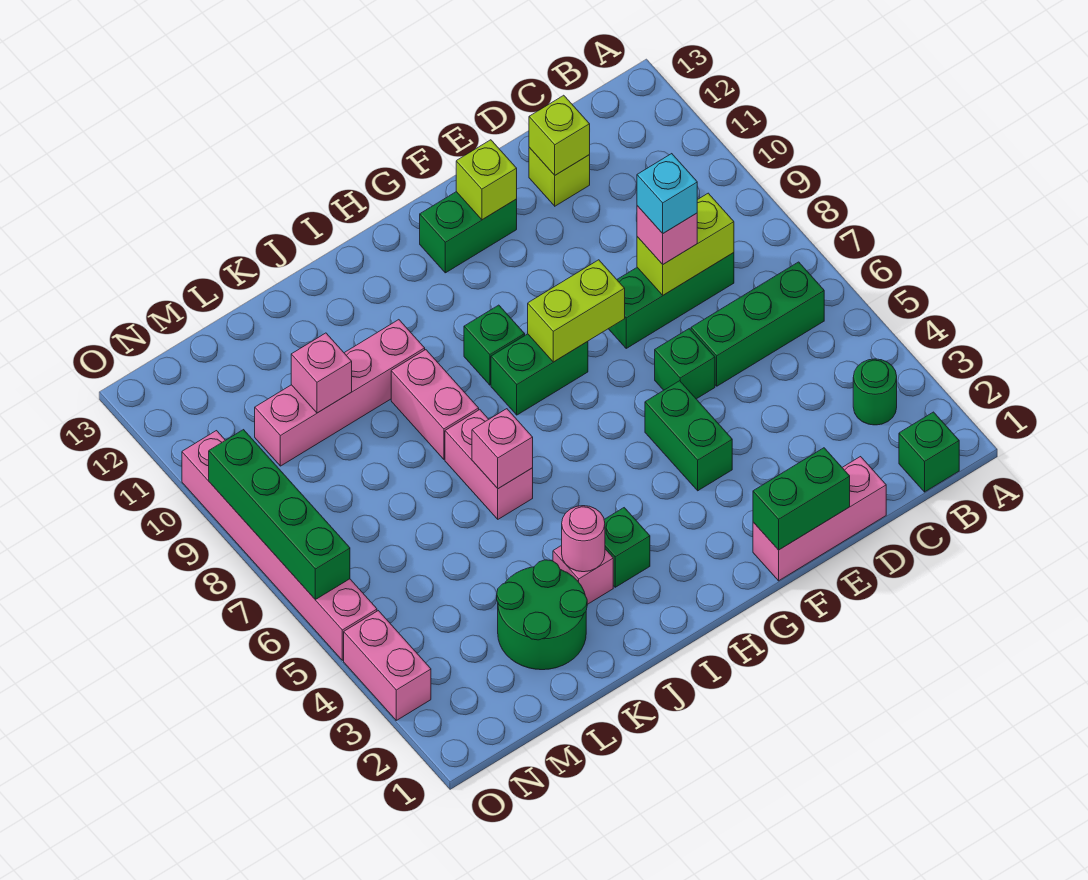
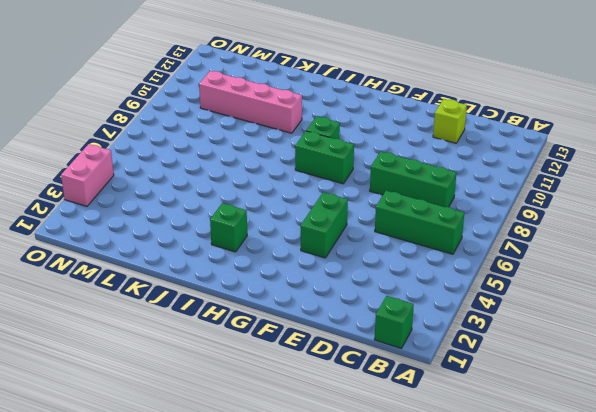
none -> green 1x1 round brick [853,359,897,425]
none -> pink 1x3 brick [753,457,886,581]
none -> green 1x1 brick [655,329,715,399]
none -> green 1x2 brick [420,192,517,273]

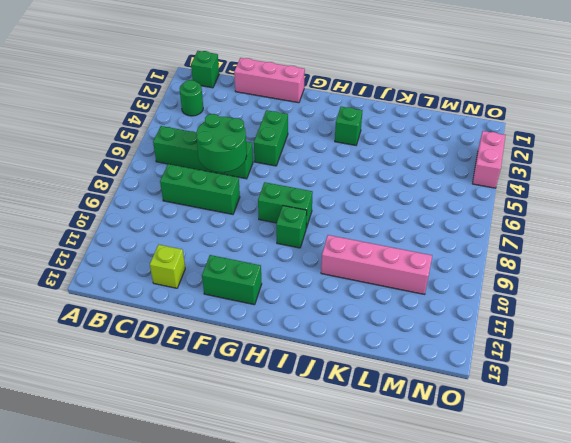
green 2x2 round brick [196,114,247,173] -> green 2x2 round brick moved to [497,560,587,670]
none -> pink 1x1 brick [553,545,613,604]
none -> pink 1x2 brick [445,410,533,519]
none -> pink 1x2 brick [391,350,479,459]
none -> pink 1x6 brick [182,431,377,660]

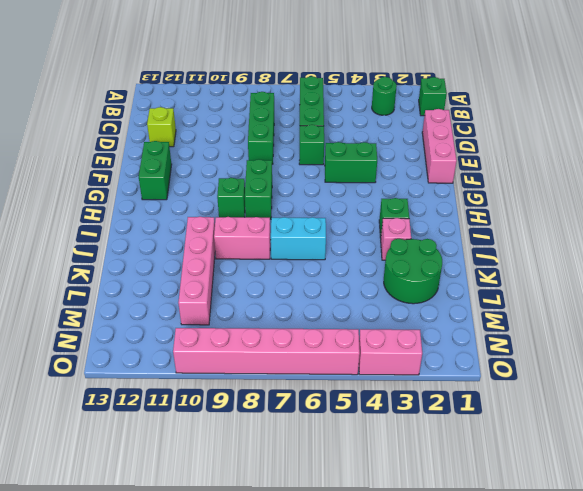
cyan 1x2 brick [271,217,326,260] -> pink 1x2 brick [445,410,533,519]
none -> lime 1x2 brick [637,193,734,295]
none -> lime 1x1 brick [529,95,590,175]
none -> green 1x2 brick [753,448,850,550]
none -> lime 1x2 brick [528,260,625,362]

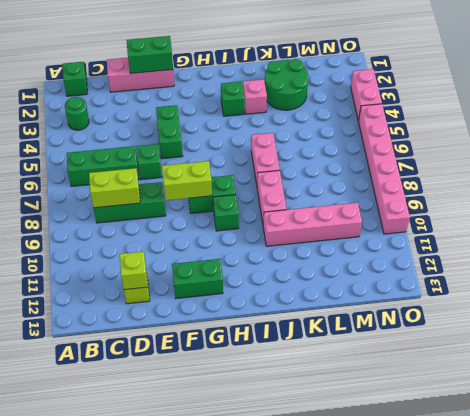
none -> lime 1x1 brick [456,140,517,220]
none -> pink 1x1 round brick [562,506,605,572]
none -> pink 1x1 brick [472,409,533,489]
none -> pink 1x1 brick [291,333,352,413]

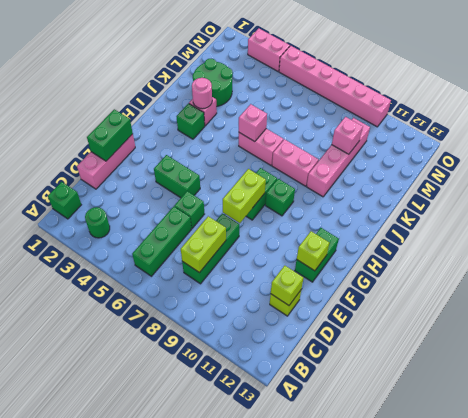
none -> green 1x4 brick [209,430,350,600]
none -> pink 1x1 brick [637,206,697,264]
none -> cyan 1x1 brick [637,154,697,233]

